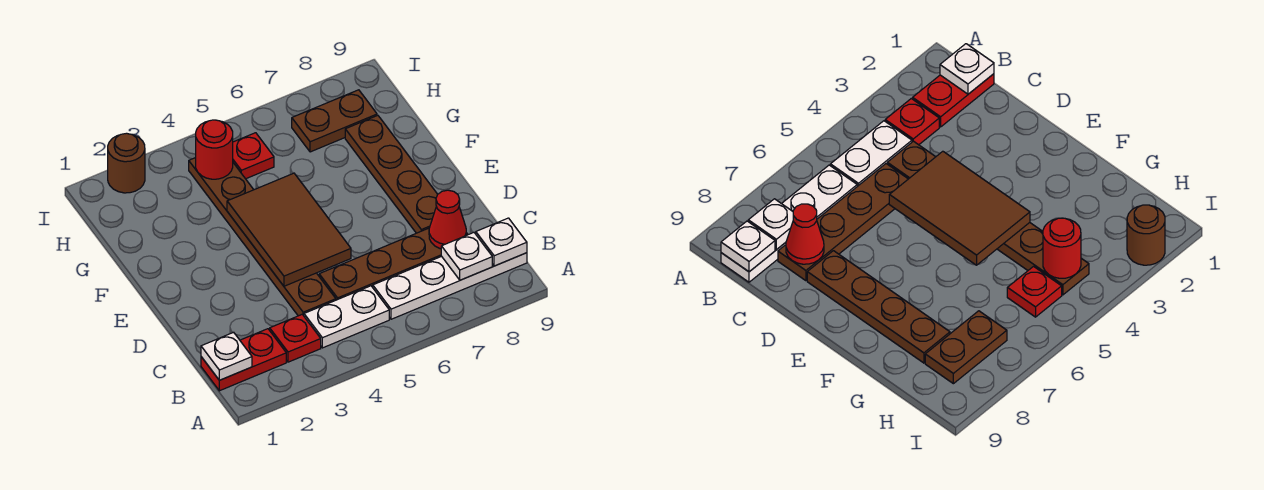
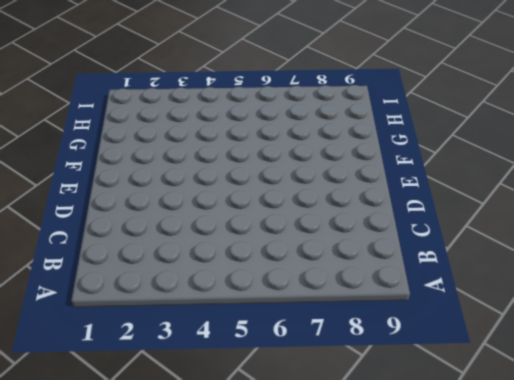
none -> red 1x2 plate [201,329,286,391]
none -> red 1x1 plate [270,314,321,362]
none -> white 1x2 plate [304,286,389,348]

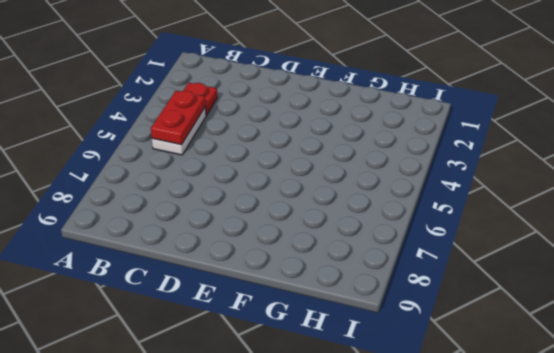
red 1x2 plate [151,91,205,145] -> red 1x2 plate moved to [201,329,286,391]
none -> white 1x4 plate [373,253,527,319]
none -> brown 1x6 plate [189,158,336,316]
none -> brown 1x4 plate [319,228,468,300]

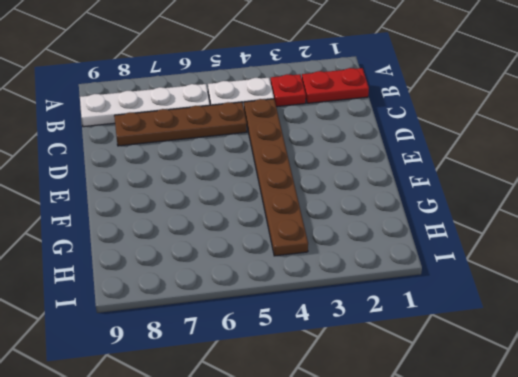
none -> brown 1x4 plate [345,115,438,233]
none -> red 1x1 plate [233,133,274,179]
none -> brown 1x2 plate [292,90,377,152]

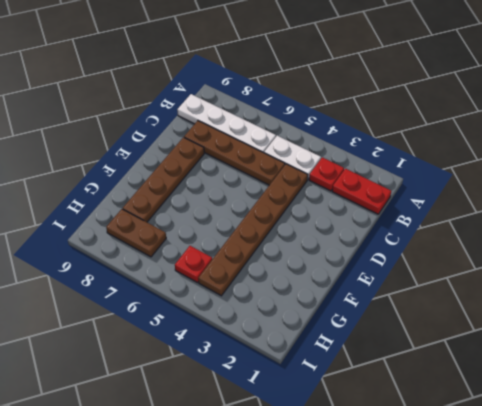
none -> brown 1x1 round brick [108,133,145,193]
none -> white 1x1 plate [201,332,252,380]
none -> white 1x1 plate [441,232,492,280]

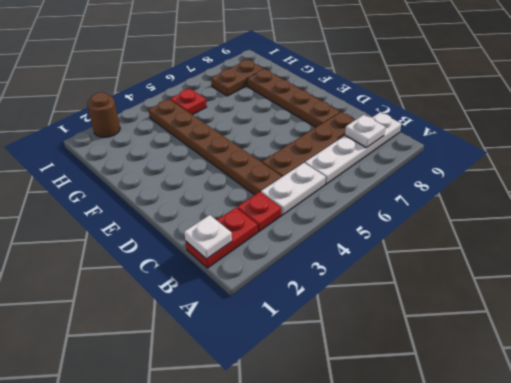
none -> white 1x1 plate [476,218,527,266]
none -> red 1x1 cone [429,190,466,249]
none -> brown 2x3 tile [227,173,351,286]

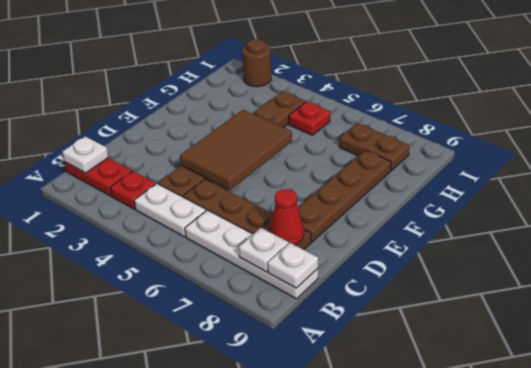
none -> red 1x1 round brick [196,120,233,179]

